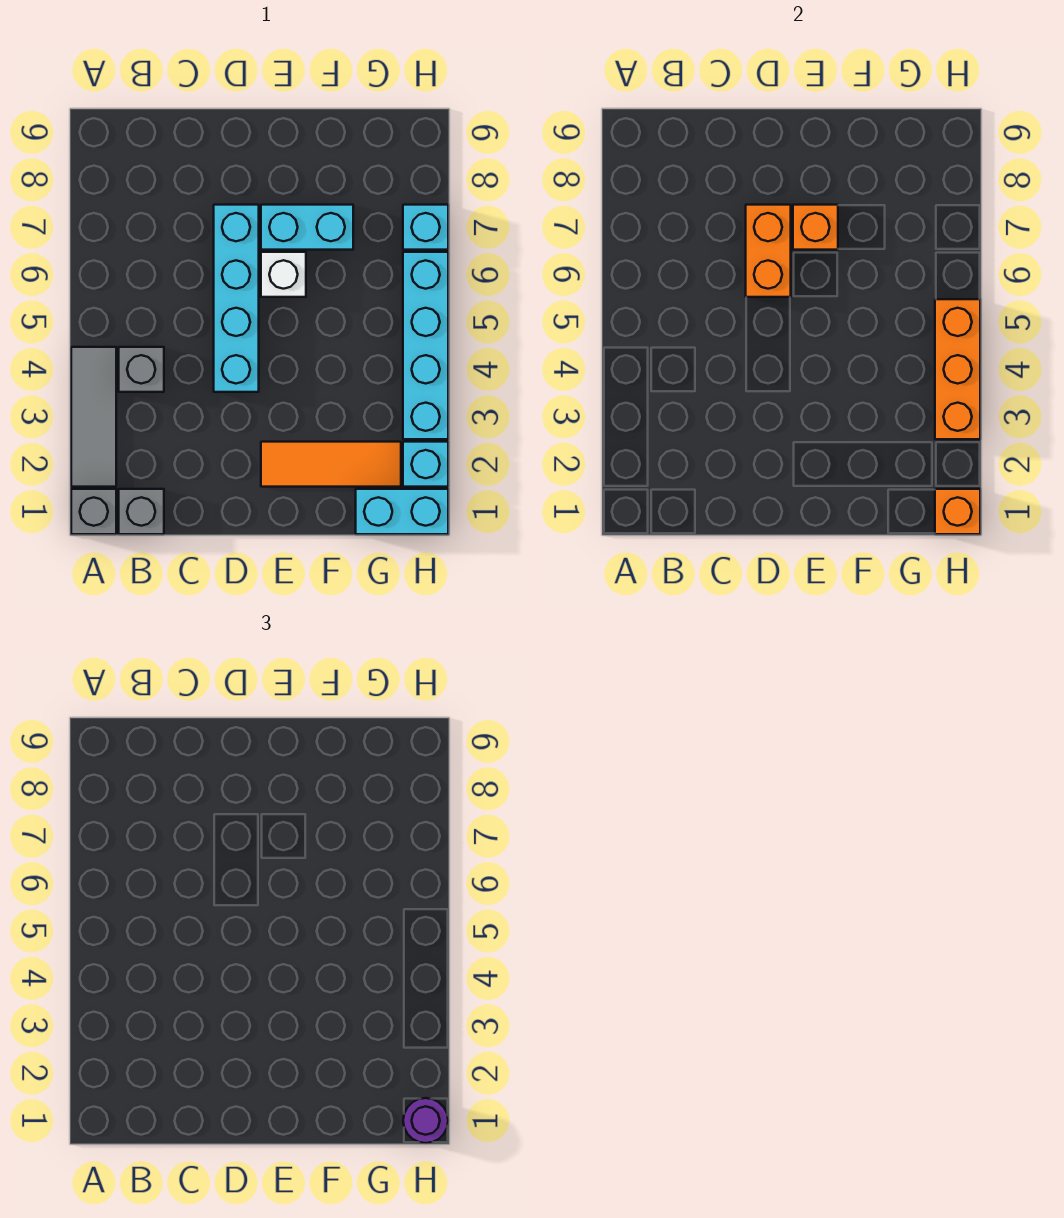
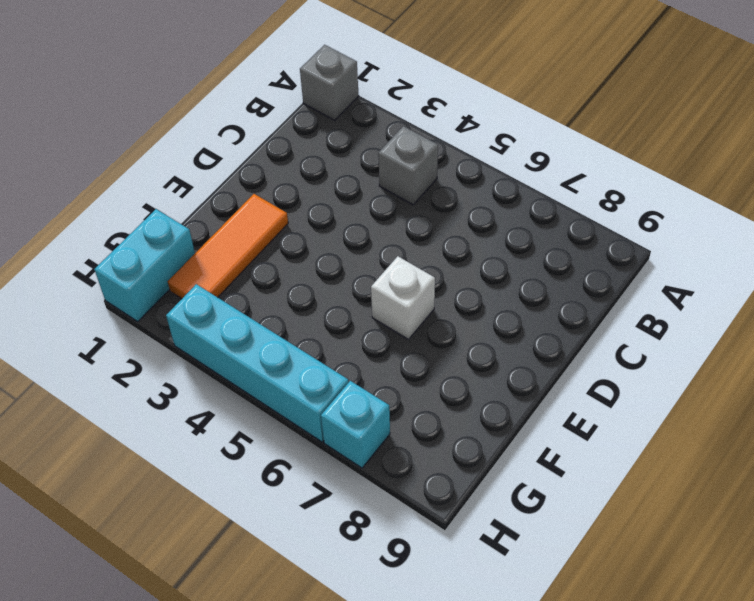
none -> grey 1x3 tile [71,347,116,487]
none -> grey 1x1 brick [119,489,164,534]
none -> cyan 1x4 brick [214,205,259,392]

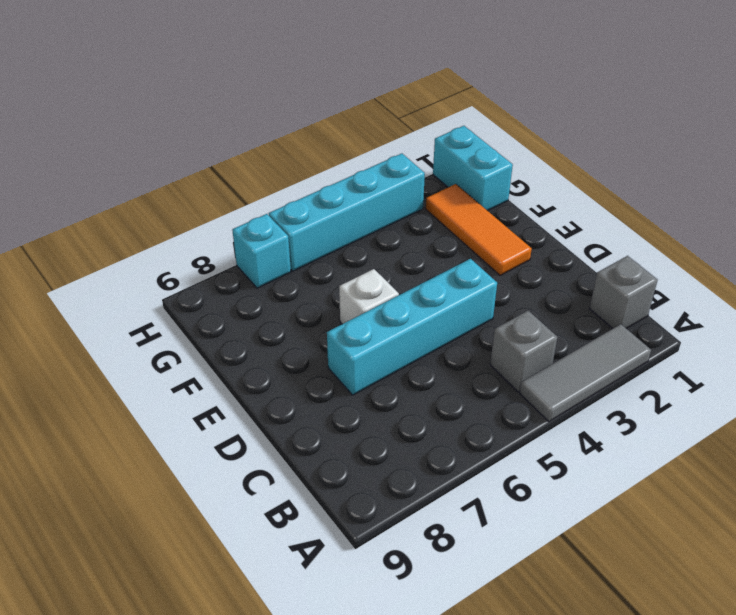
none -> grey 1x1 brick [71,489,116,534]
none -> cyan 1x2 brick [261,205,353,250]
none -> cyan 1x1 brick [403,442,448,487]

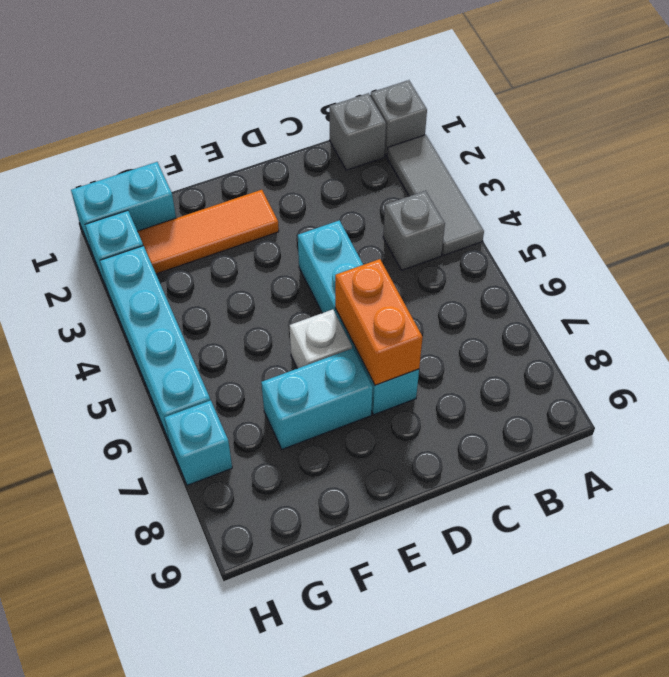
none -> orange 1x1 brick [793,205,838,250]
none -> orange 1x1 brick [935,489,980,534]
none -> orange 1x3 brick [935,299,980,439]

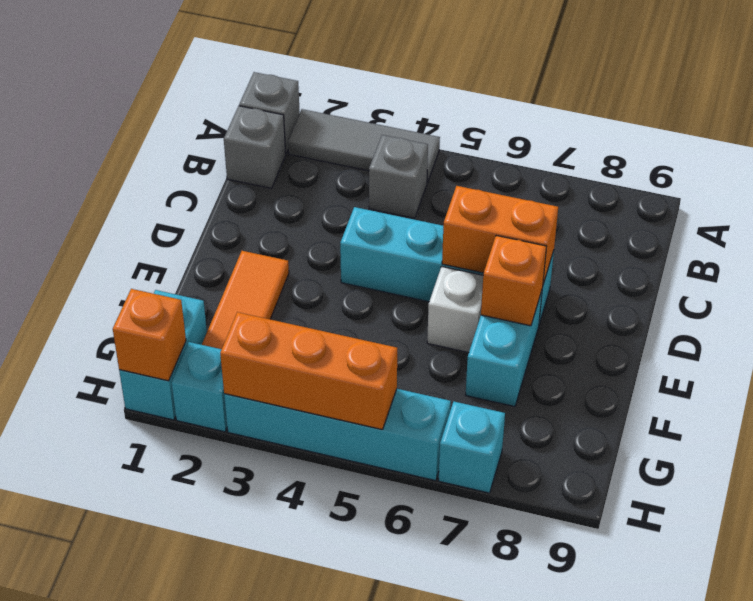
none -> purple 1x1 round brick [403,1098,448,1143]

